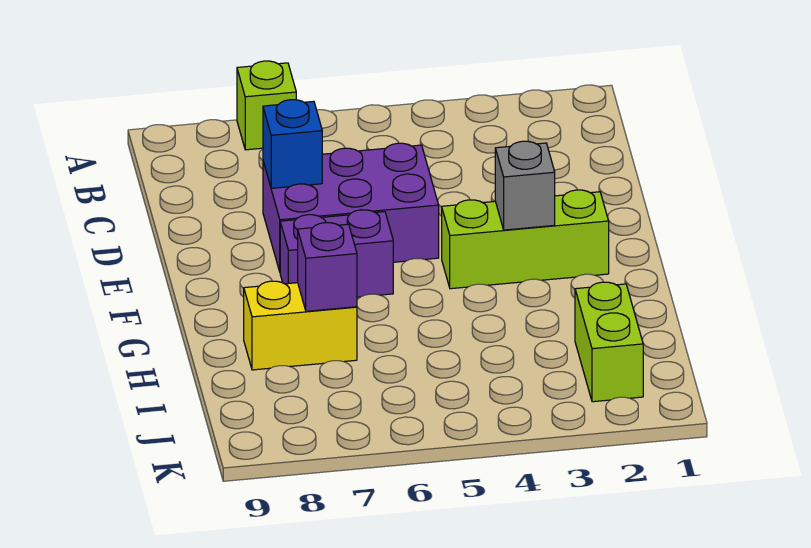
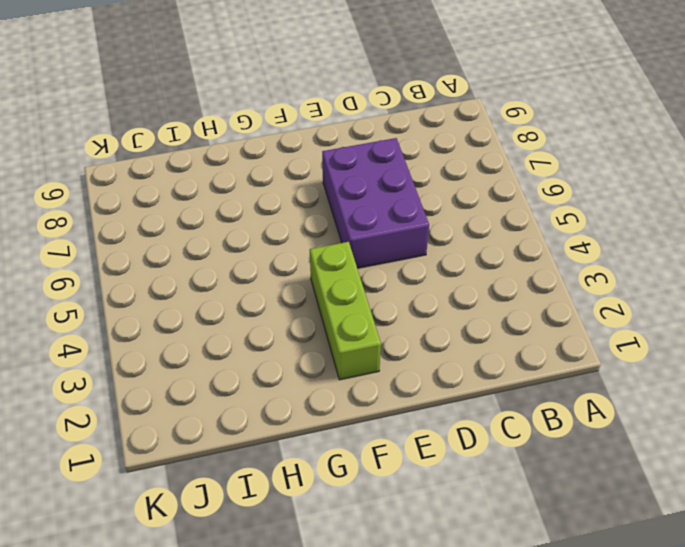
none -> lime 1x1 brick [237,61,296,150]
none -> purple 1x2 brick [280,210,393,297]

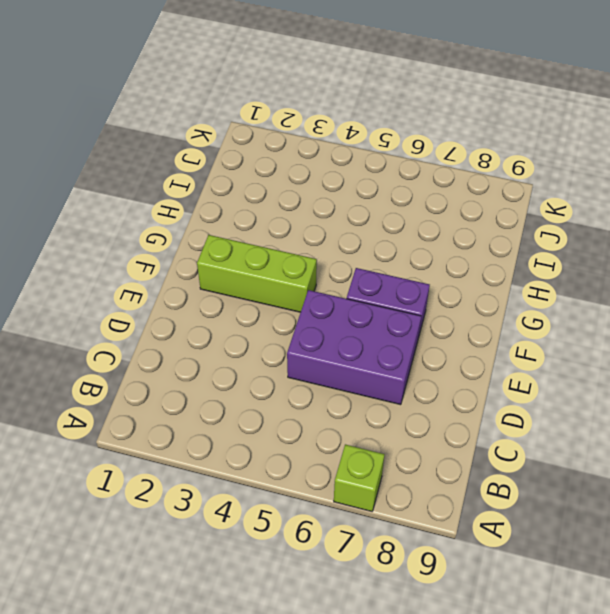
none -> yellow 1x2 brick [244,281,357,370]
none -> lime 1x2 brick [575,282,643,402]

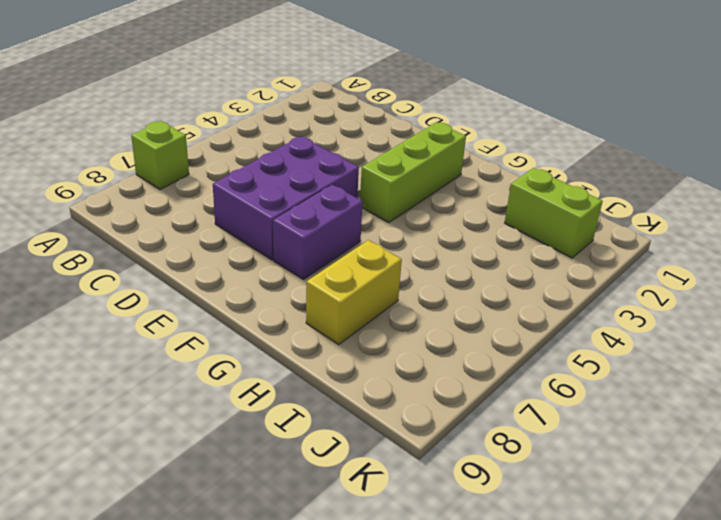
none -> blue 1x1 brick [263,100,322,188]
none -> grey 1x1 brick [495,141,555,230]

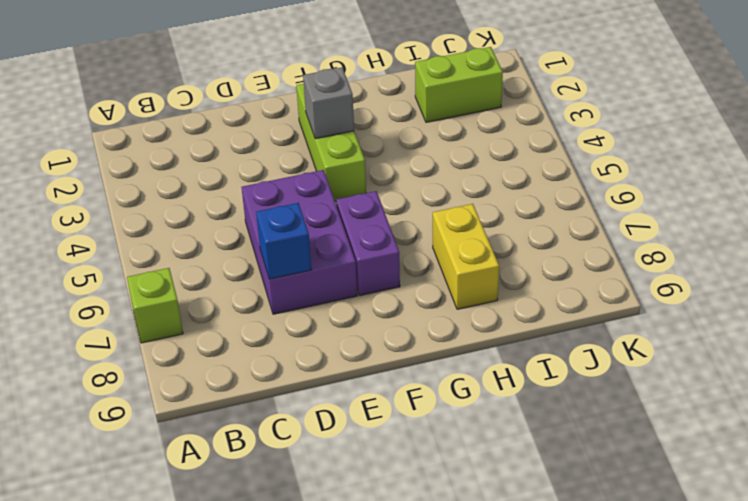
none -> purple 1x1 brick [298,223,357,311]

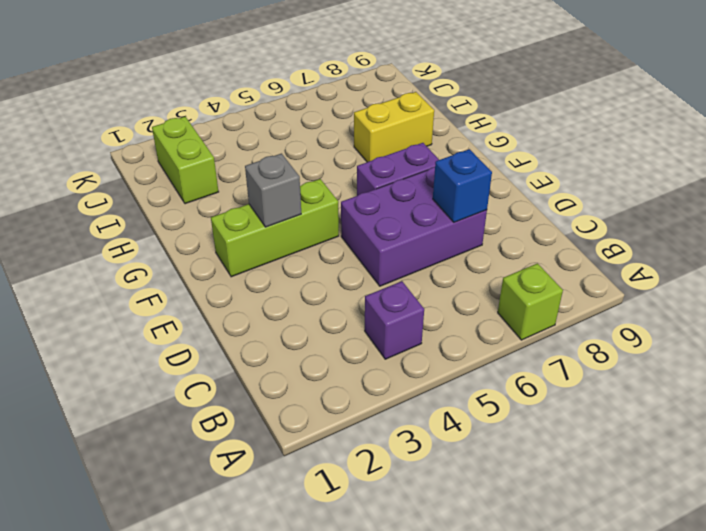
purple 1x1 brick [365,281,424,359] -> purple 1x1 brick moved to [298,223,357,311]

